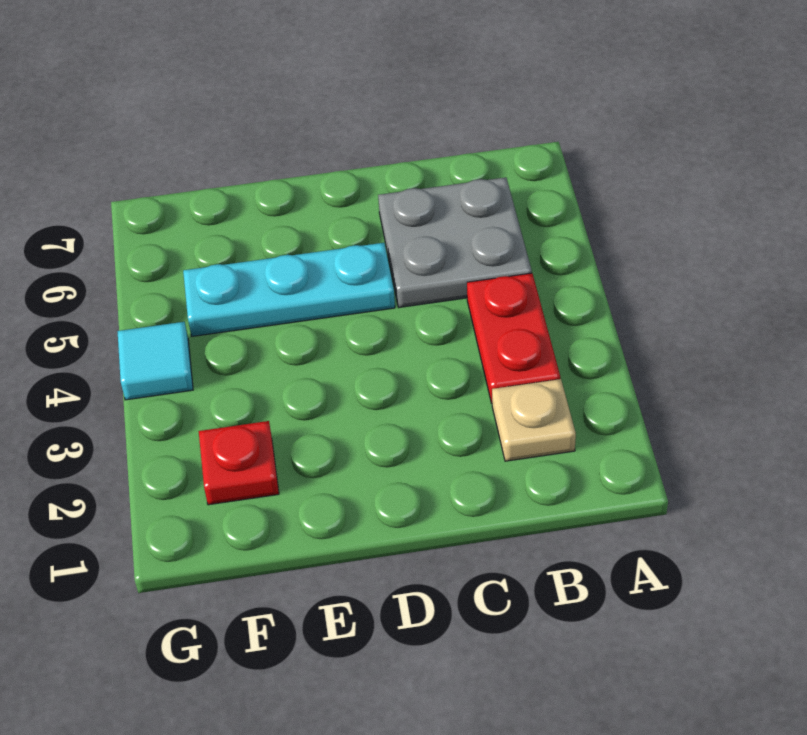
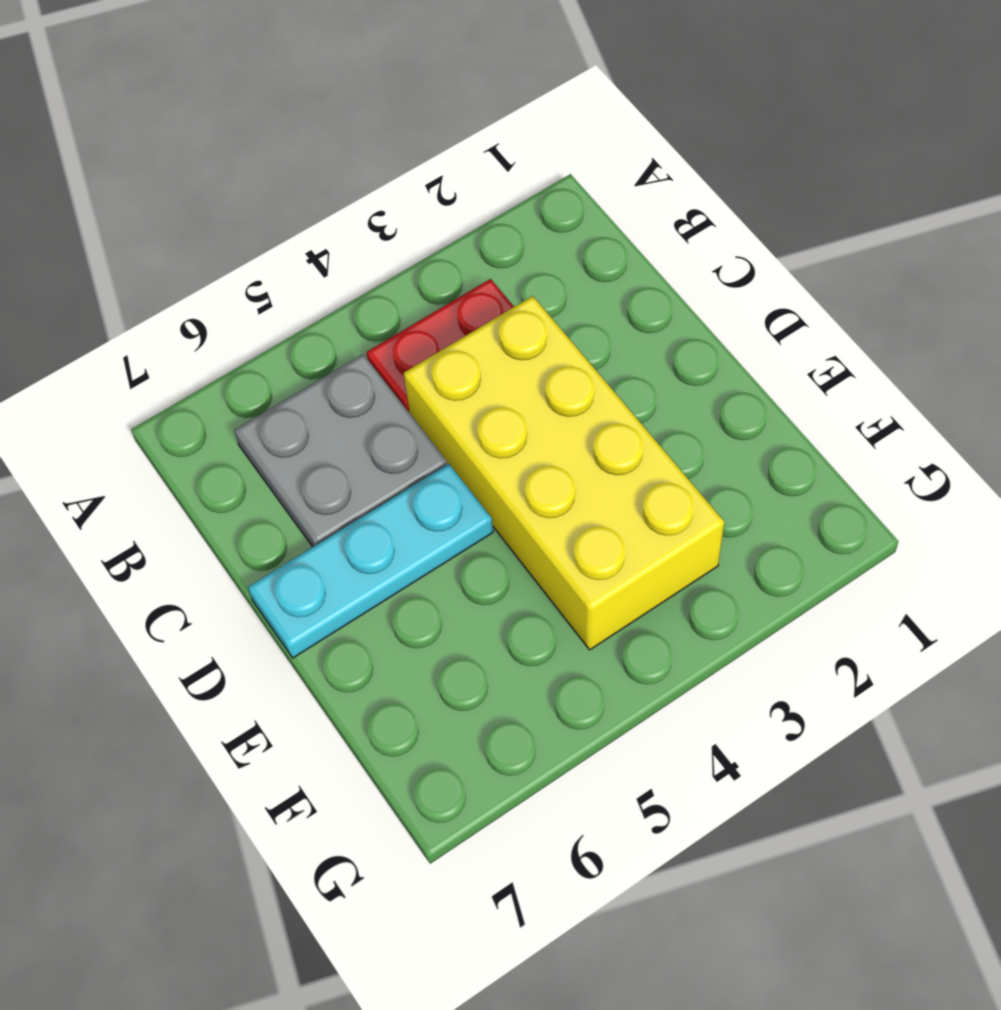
yellow 2x4 brick [404,296,724,650] -> none
cyan 1x3 plate [248,464,493,658] -> cyan 1x3 plate turned to [183,243,395,336]
none -> tan 1x1 plate [492,379,576,461]
none -> red 1x1 plate [199,421,279,505]

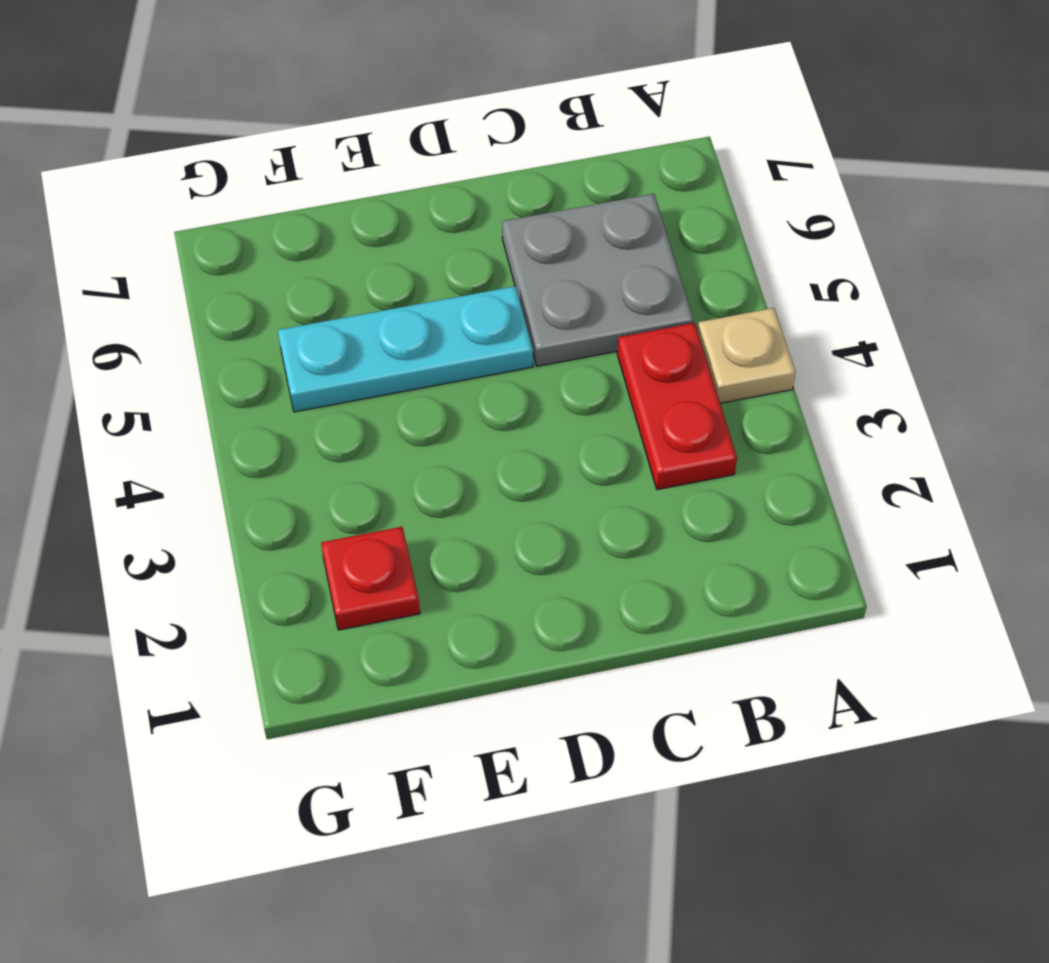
tan 1x1 plate [697,308,796,403] -> tan 1x1 plate moved to [492,379,576,461]
none -> cyan 1x1 tile [117,322,193,400]

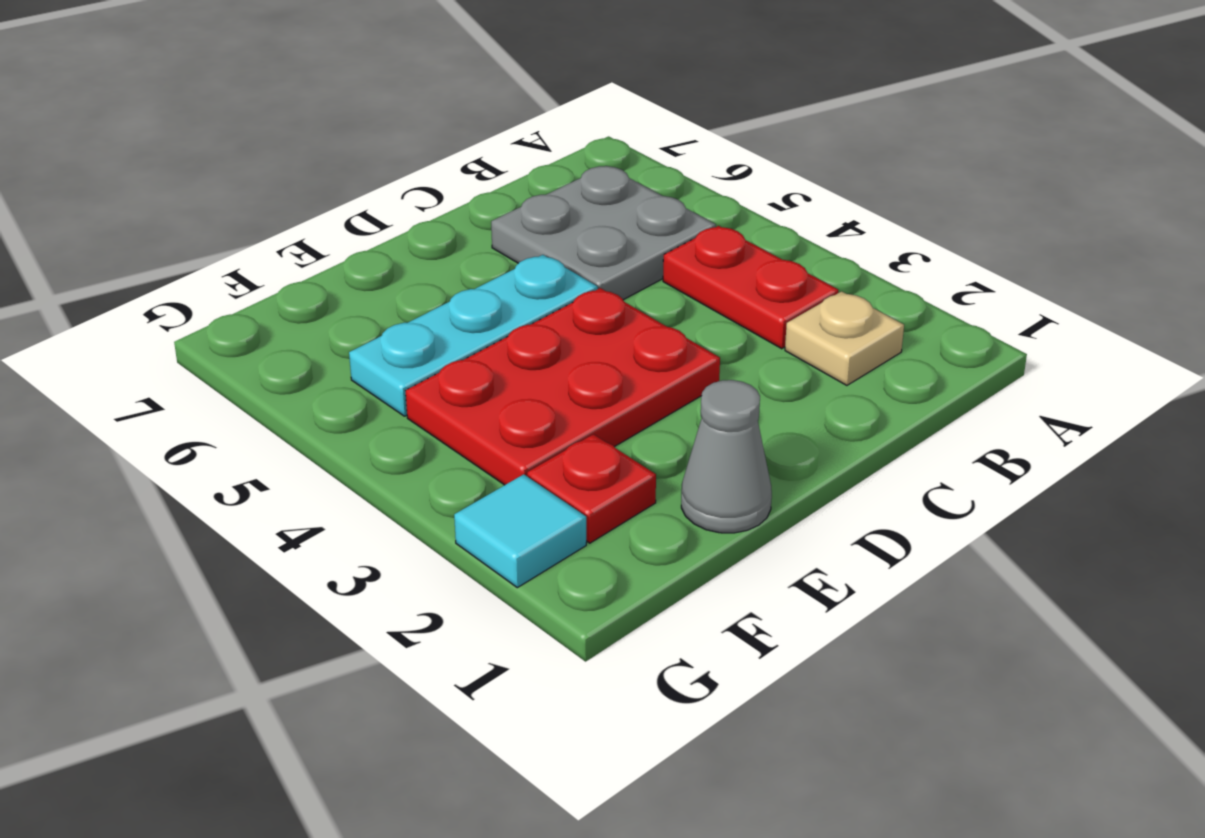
red 2x3 plate [406,288,720,485] -> none
grey 1x1 cone [681,380,772,533] -> none
cyan 1x1 tile [454,474,586,588] -> cyan 1x1 tile moved to [117,322,193,400]

